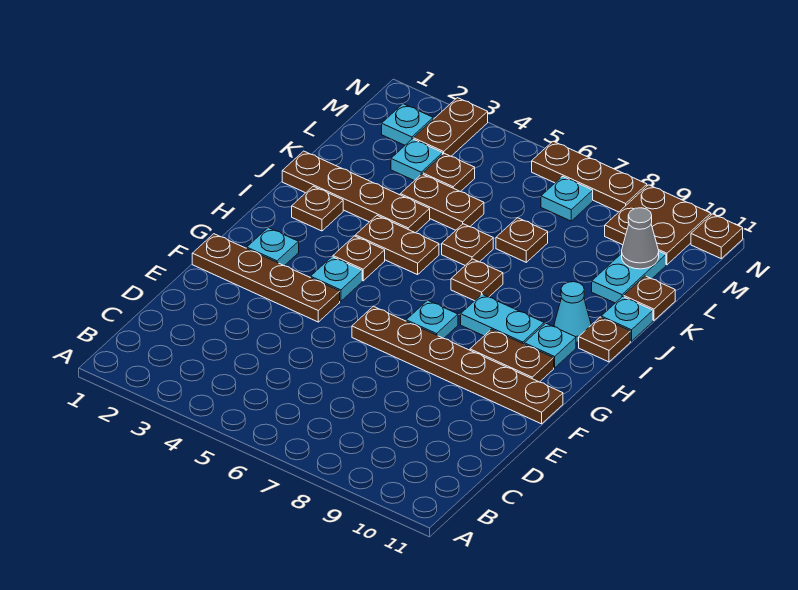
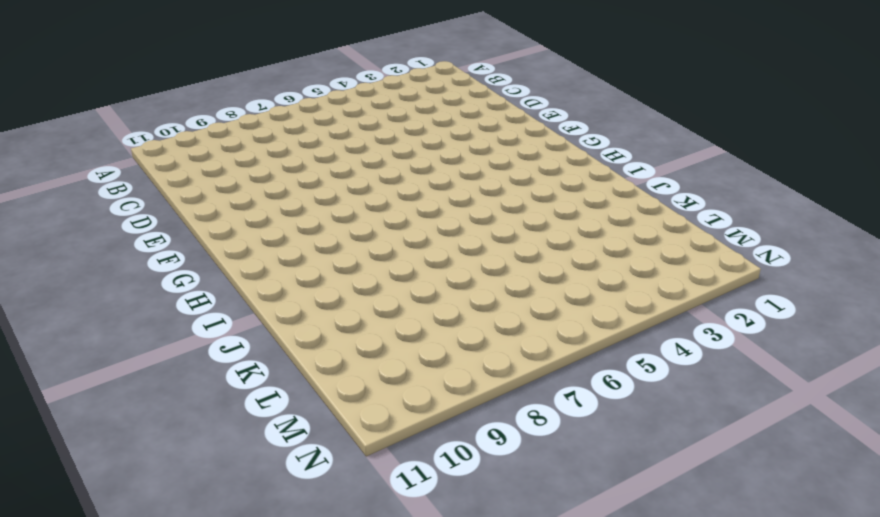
none -> brown 1x4 plate [192,234,340,322]
none -> brown 1x6 plate [352,306,563,424]
none -> cyan 1x1 plate [247,227,299,266]
none -> cyan 1x1 plate [311,257,362,301]

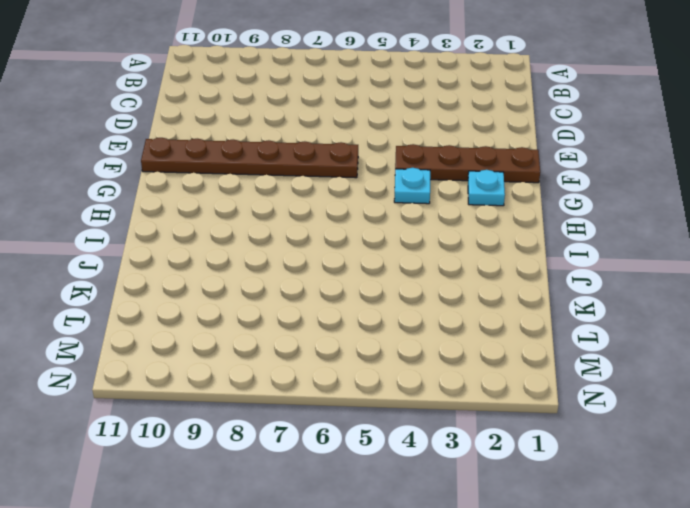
none -> cyan 1x1 plate [406,300,458,338]
none -> brown 1x2 plate [470,329,554,382]
none -> brown 1x1 plate [333,236,385,281]
none -> cyan 1x2 plate [461,294,544,344]

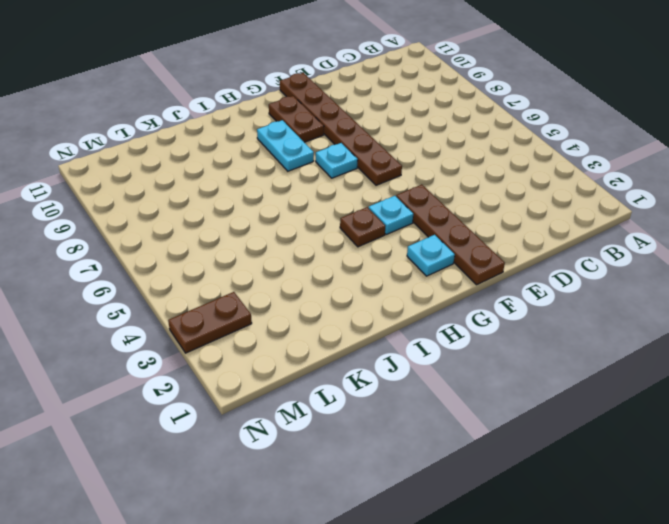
none -> cyan 1x1 plate [524,323,576,368]
none -> brown 1x1 plate [292,186,343,231]
none -> brown 1x2 plate [355,216,439,275]
none -> brown 1x1 plate [451,259,503,301]

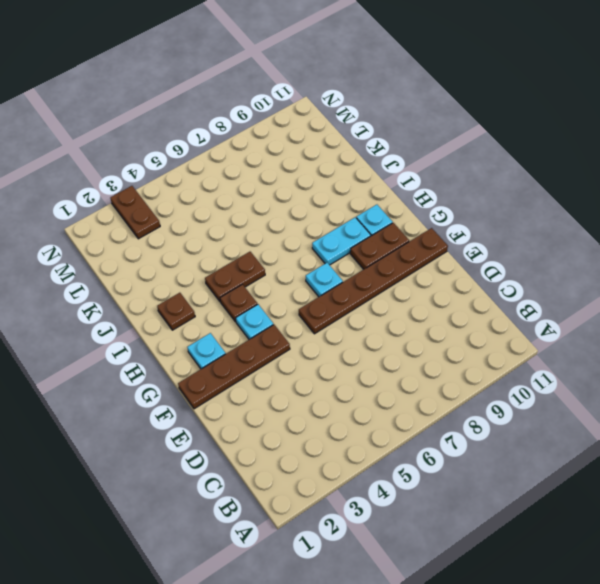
none -> brown 1x1 plate [451,259,503,301]
none -> cyan 1x1 cone [554,282,591,342]
none -> brown 1x1 plate [579,317,630,362]
none -> brown 1x4 plate [282,151,430,233]

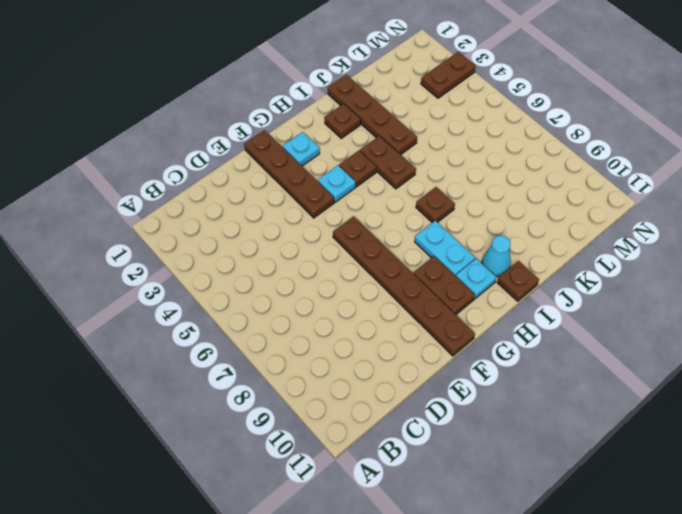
none -> cyan 1x1 plate [406,300,458,338]
none -> brown 1x1 plate [442,224,493,265]
none -> cyan 1x1 plate [601,297,653,341]
none -> brown 1x2 plate [400,174,484,230]

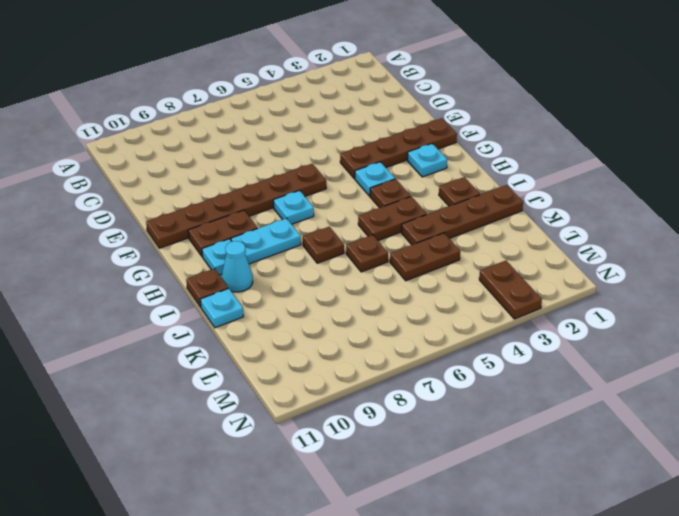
none -> brown 1x1 plate [496,218,548,262]
none -> cyan 1x2 plate [592,251,666,303]
none -> brown 1x1 plate [624,276,675,321]
none -> cyan 1x1 plate [391,139,443,181]

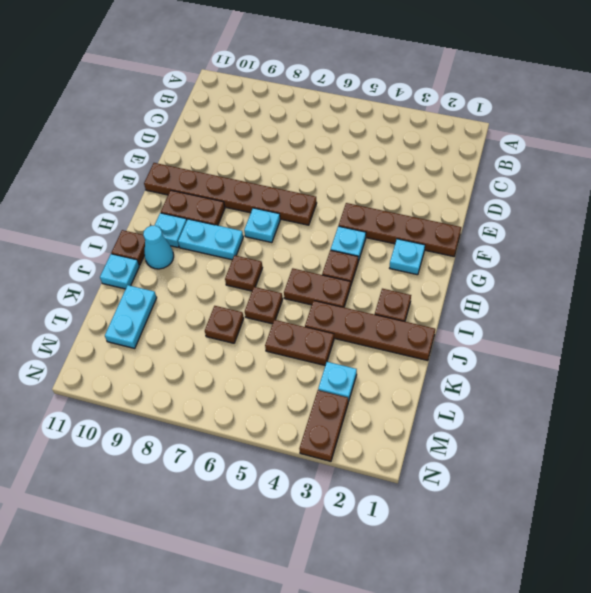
none -> brown 1x1 plate [624,276,675,321]
none -> brown 1x1 plate [423,153,475,192]
none -> cyan 1x1 plate [382,104,433,145]
none -> cyan 1x1 plate [541,177,593,221]

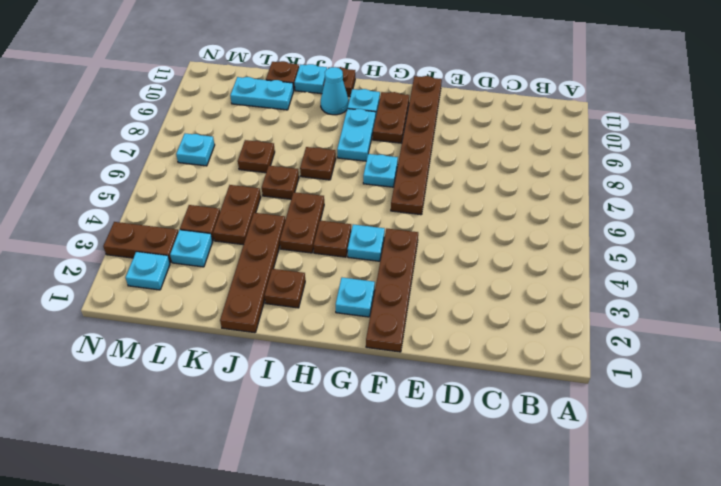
none -> brown 2x2 plate [605,185,711,265]
none -> brown 1x3 plate [532,141,647,212]
none -> brown 1x1 plate [691,214,743,258]
none -> grey 1x1 cone [622,208,659,269]

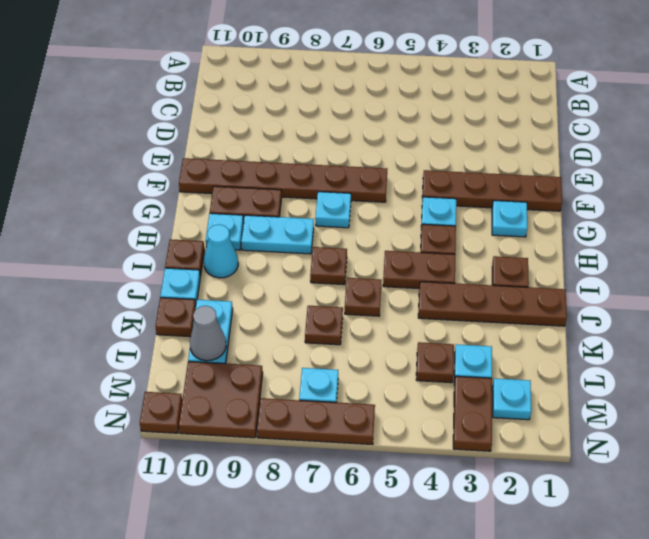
none -> brown 1x2 plate [400,174,484,230]

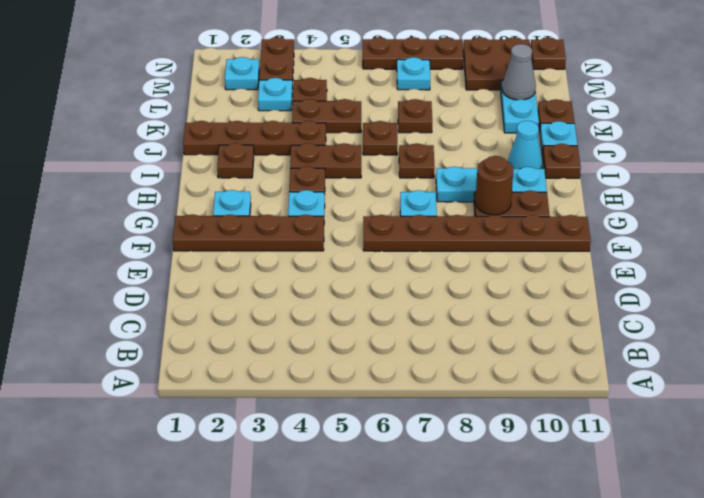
brown 1x1 round brick [475,156,513,215] -> none

